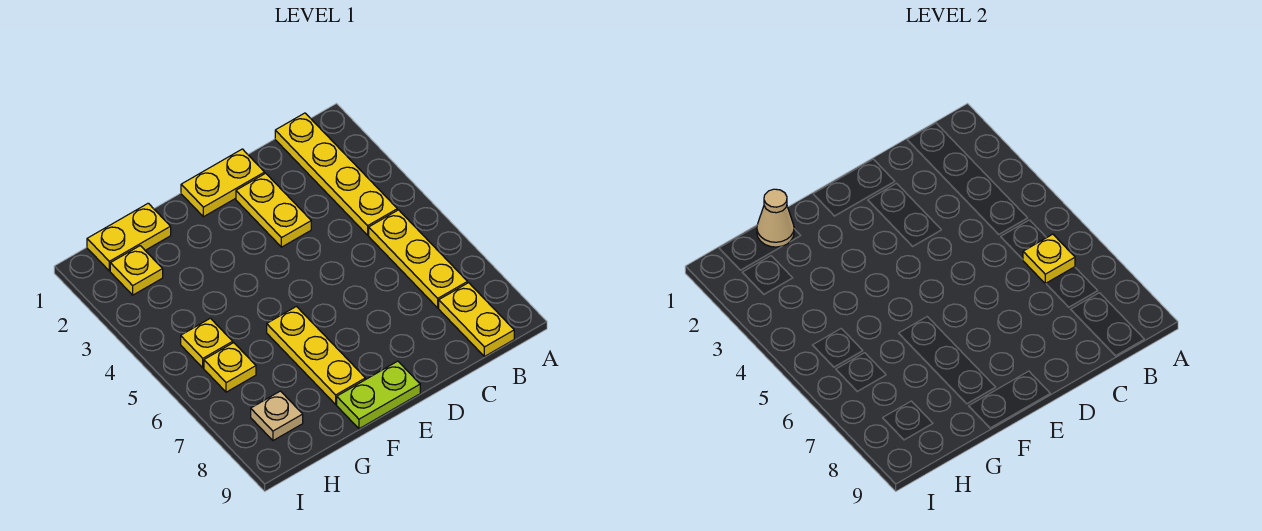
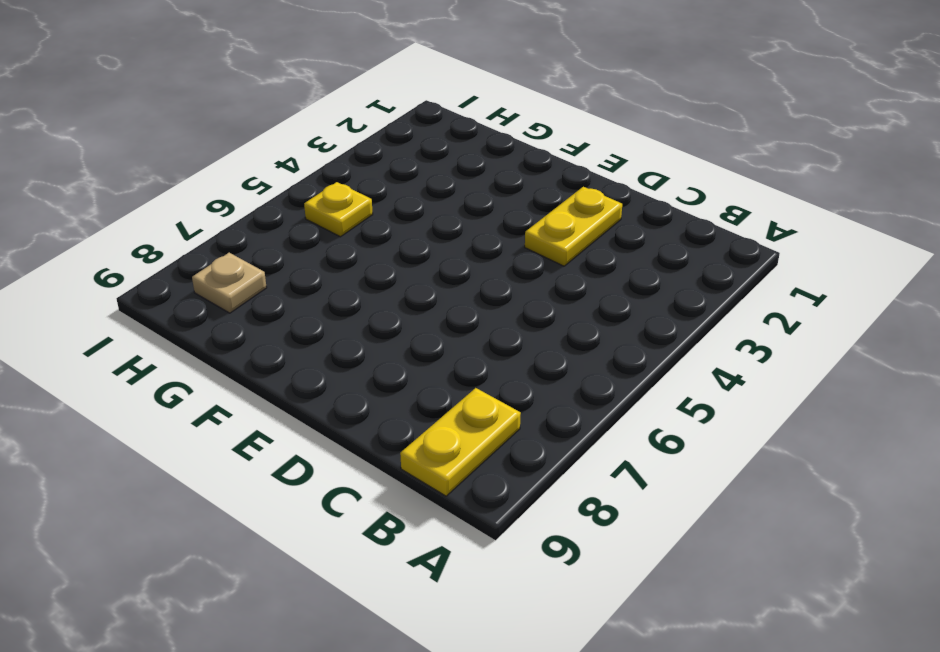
none -> yellow 1x4 plate [275,113,397,235]
none -> yellow 1x3 plate [369,210,468,308]
none -> yellow 1x2 plate [181,149,265,217]

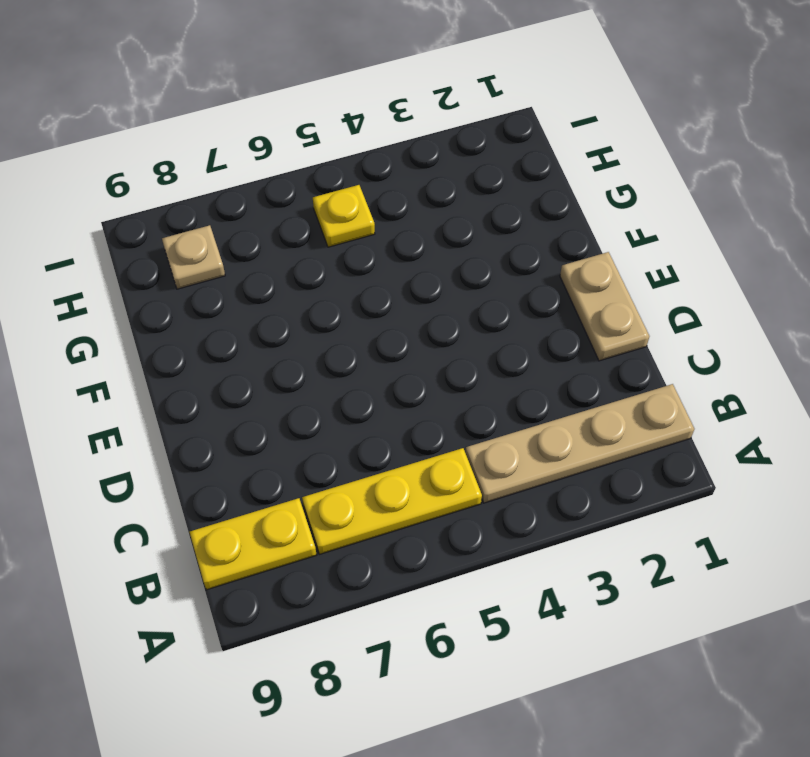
tan 1x4 plate [465,384,694,503] -> yellow 1x4 plate [275,113,397,235]
tan 1x2 plate [560,252,649,361] -> yellow 1x2 plate [181,149,265,217]
none -> yellow 1x2 plate [236,173,311,247]
none -> lime 1x2 plate [337,361,420,429]
none -> yellow 1x3 plate [267,307,365,404]

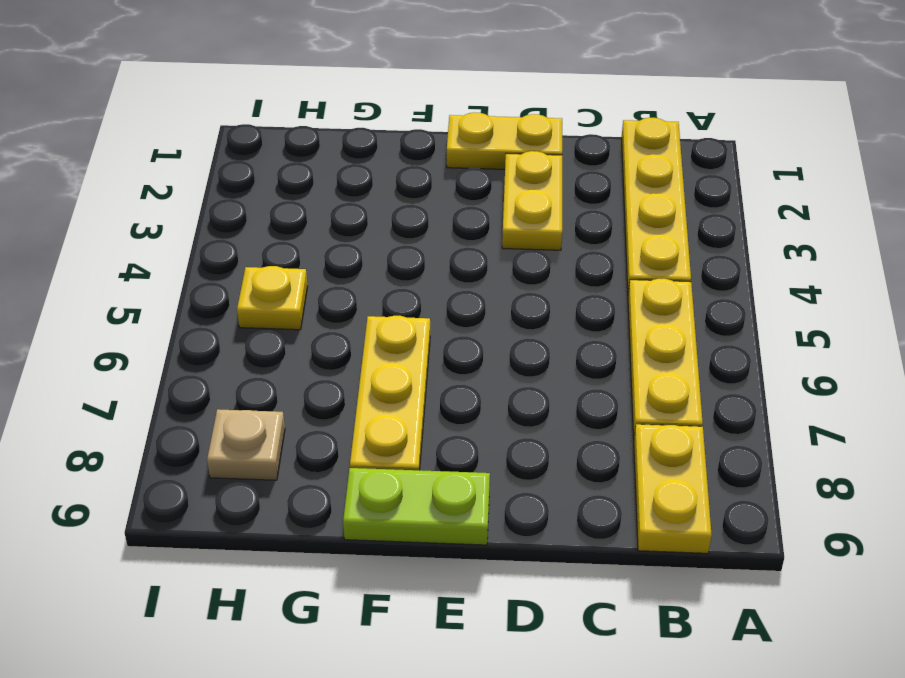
none -> yellow 1x2 plate [87,203,171,271]
none -> yellow 1x1 plate [110,246,163,295]
none -> yellow 1x1 plate [204,343,256,392]

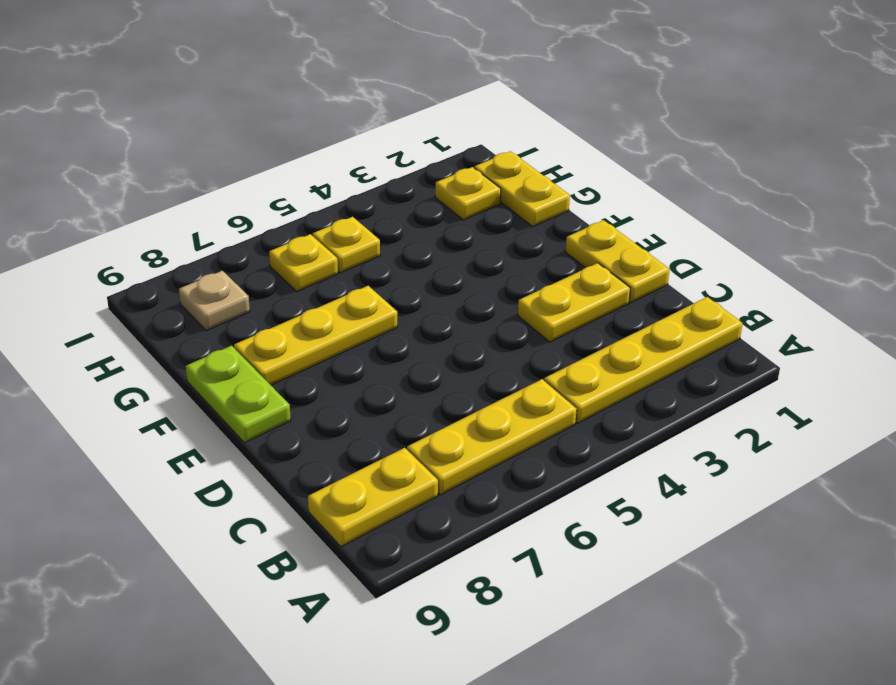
none -> yellow 1x1 plate [1023,234,1075,284]
none -> tan 1x1 cone [757,189,794,247]

